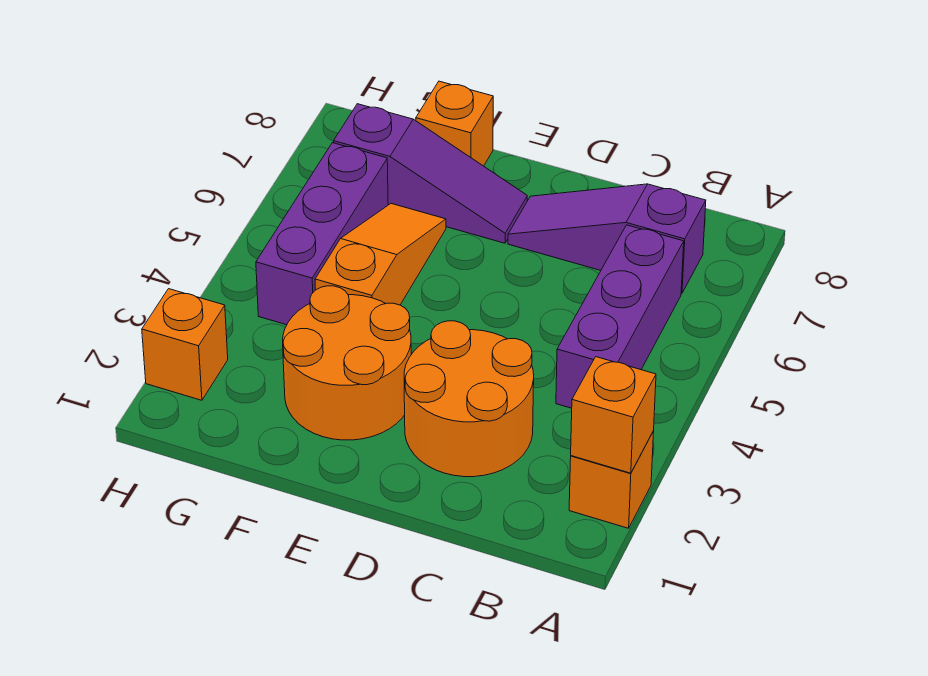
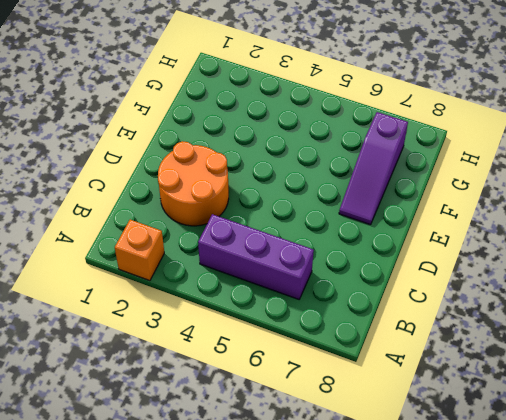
none -> purple 1x3 slope [508,184,706,293]
none -> orange 2x2 round brick [283,286,411,440]

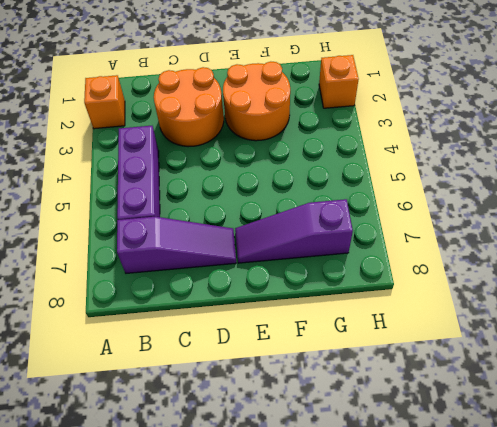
none -> orange 1x3 slope [315,204,446,305]
none -> orange 1x1 brick [416,81,493,166]

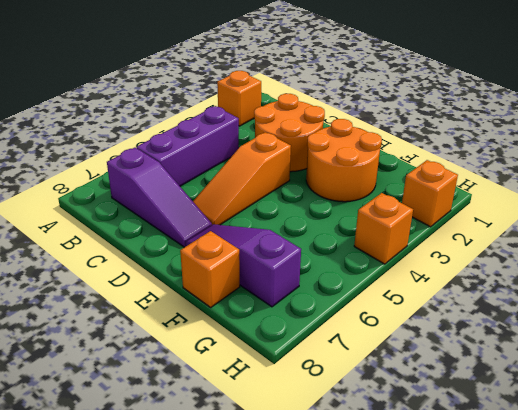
orange 1x3 slope [193,132,291,225] -> orange 1x3 slope moved to [315,204,446,305]
orange 1x1 brick [354,193,413,264] -> orange 1x1 brick moved to [571,357,656,473]
none -> purple 1x3 brick [256,143,388,325]

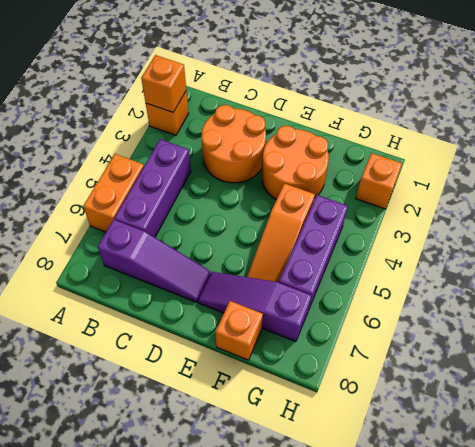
orange 1x2 brick [83,154,144,232] -> none

